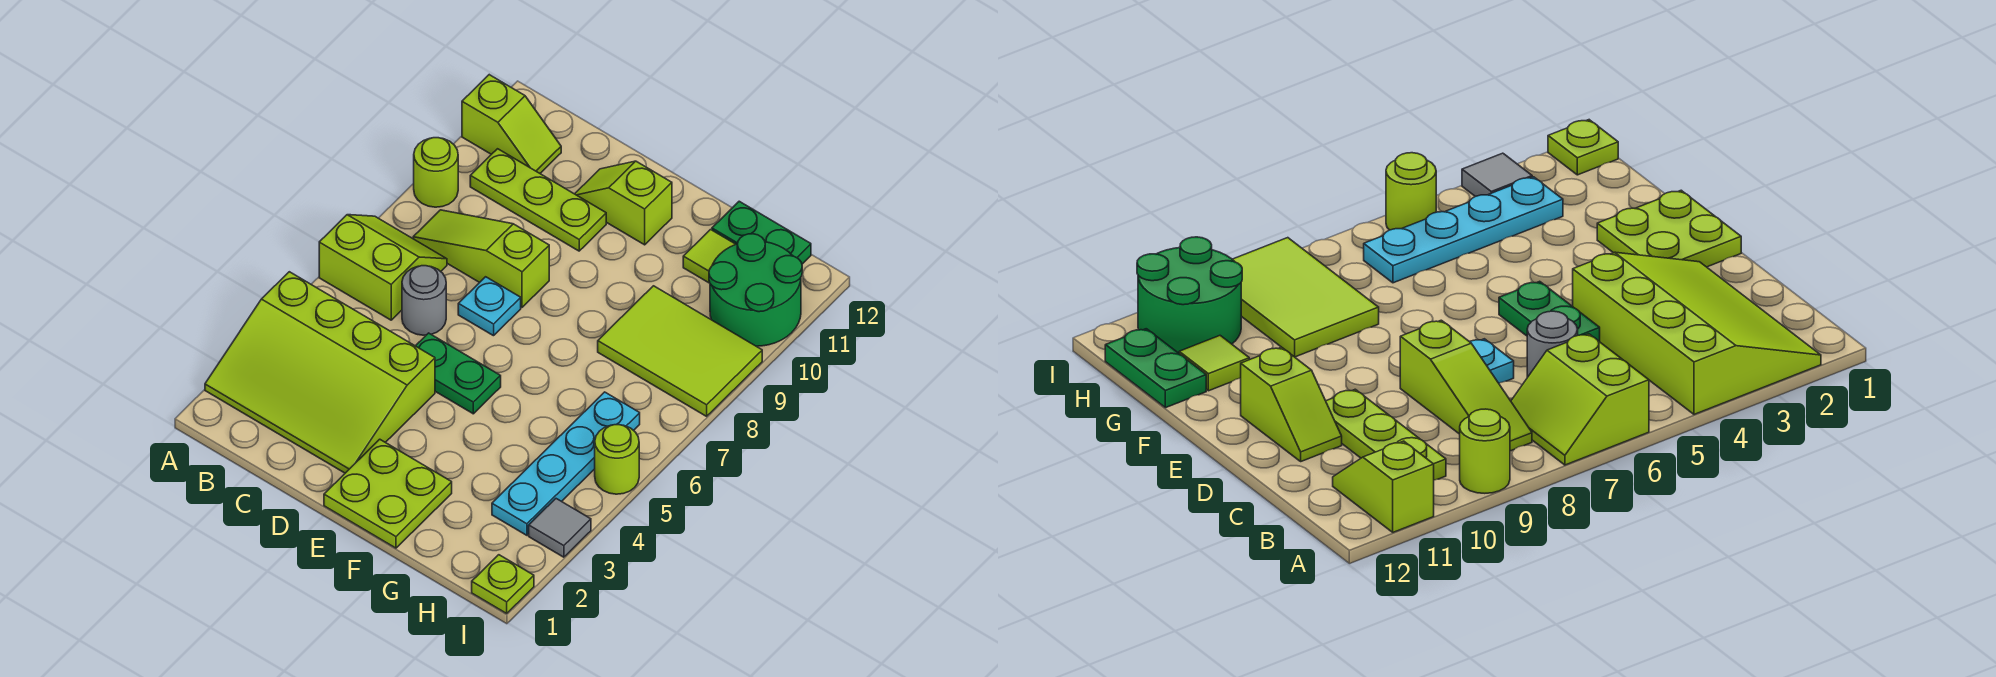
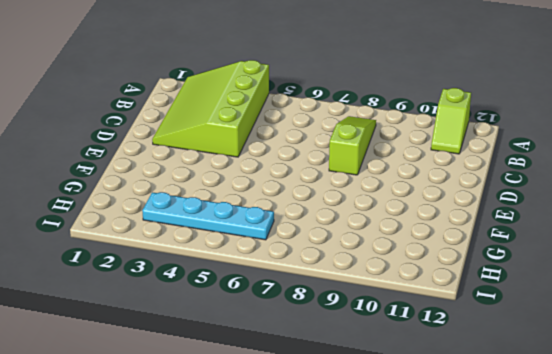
none -> lime 2x2 slope [319,215,447,320]
none -> lime 1x1 round brick [414,138,458,207]
none -> lime 1x3 plate [470,149,606,251]

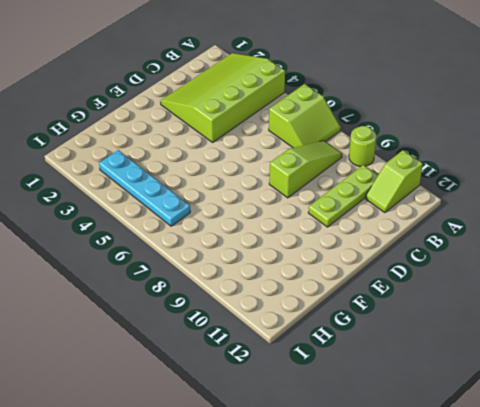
none -> grey 1x1 round brick [402,266,446,335]
none -> green 1x2 plate [416,333,501,414]
none -> cyan 1x1 plate [458,277,521,336]

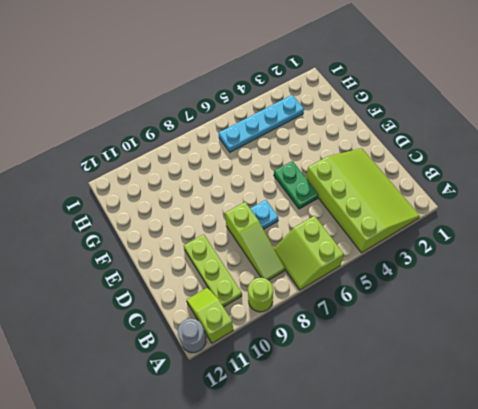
grey 1x1 round brick [178,319,206,353] -> grey 1x1 round brick moved to [402,266,446,335]
none -> lime 1x2 slope [575,161,672,245]
none -> lime 2x2 plate [324,439,452,548]
none -> lime 2x3 tile [598,286,762,416]

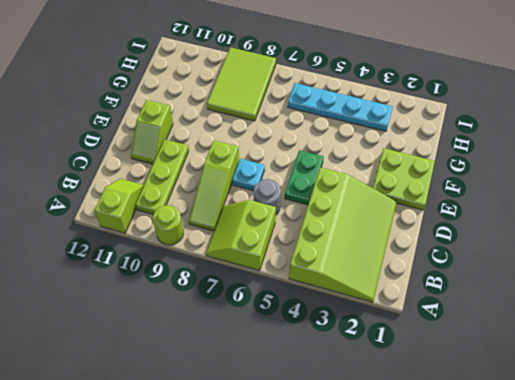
none -> lime 1x1 tile [683,230,736,283]
none -> green 1x2 plate [712,201,811,264]
none -> green 2x2 round brick [709,234,802,346]

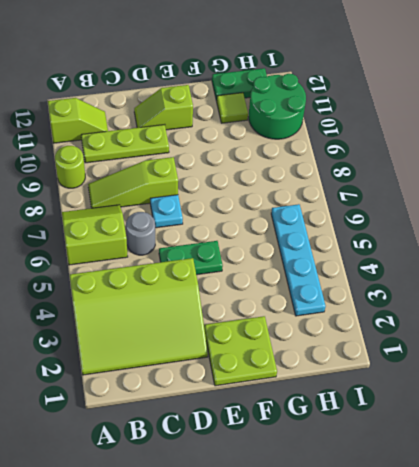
none -> lime 2x3 tile [598,286,762,416]
none -> lime 1x1 plate [472,555,534,613]
none -> grey 1x1 tile [529,499,591,557]

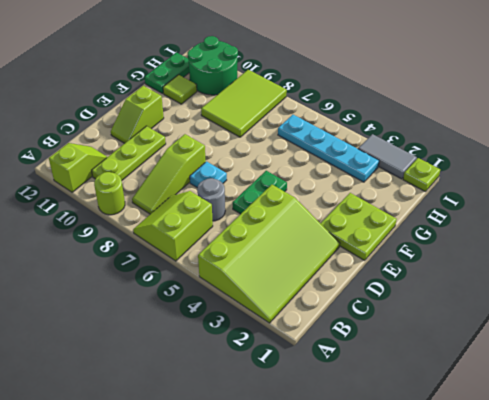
grey 1x2 tile [358,134,417,179] -> grey 1x1 tile [529,499,591,557]
none -> lime 1x1 round brick [595,425,639,494]

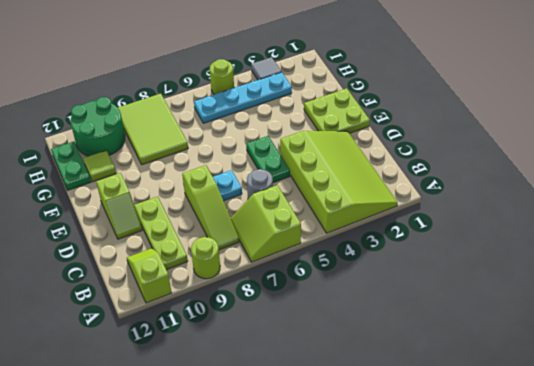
none -> lime 1x1 plate [472,555,534,613]

